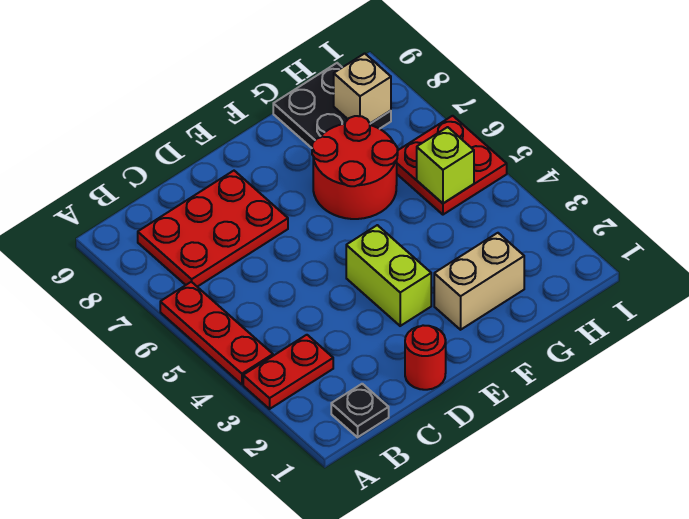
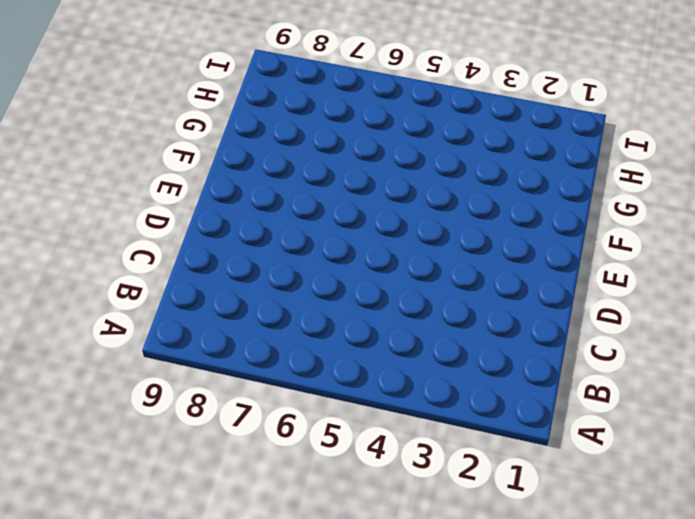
none -> red 1x2 plate [243,335,333,409]
none -> red 1x3 plate [160,282,273,384]
none -> black 1x1 plate [331,384,389,437]

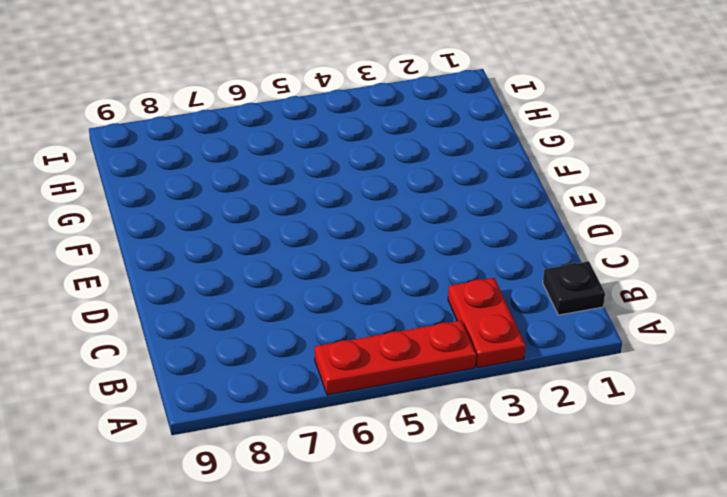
none -> red 2x3 plate [138,171,288,287]
none -> red 1x1 round brick [405,325,446,390]
none -> lime 1x2 brick [346,225,431,326]

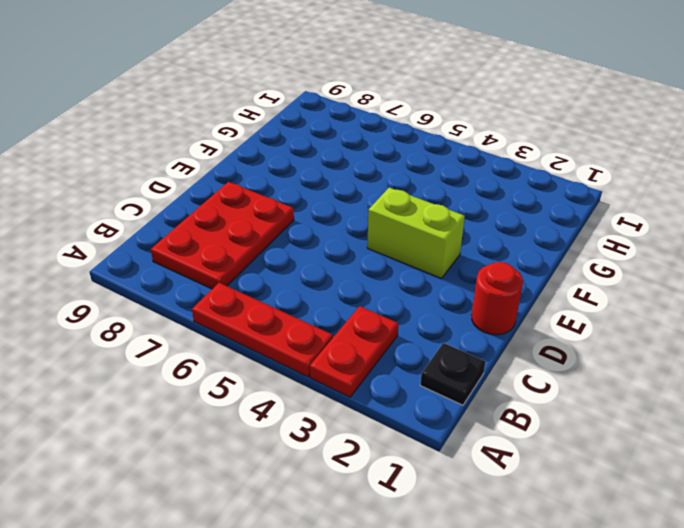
none -> tan 1x2 brick [434,233,524,330]
none -> red 2x2 round brick [312,116,398,219]
none -> black 2x2 plate [273,63,391,148]

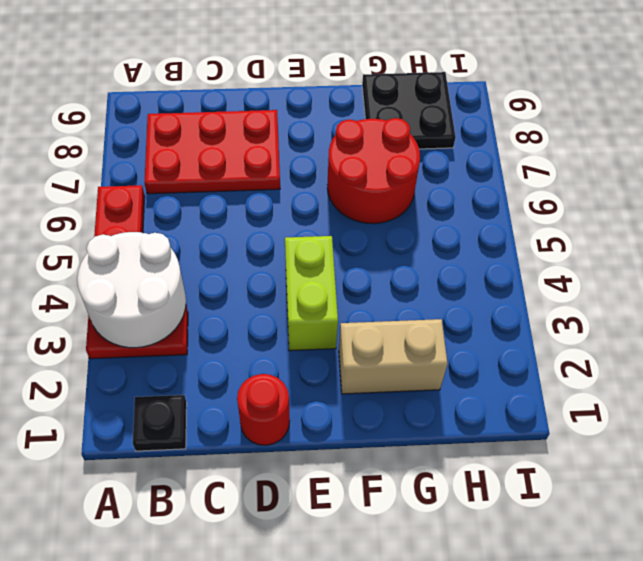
white 2x2 round brick [77,232,186,348] -> none
none -> red 2x2 plate [397,116,507,215]
none -> lime 1x1 brick [417,127,474,203]
none -> tan 1x1 brick [334,53,391,123]

